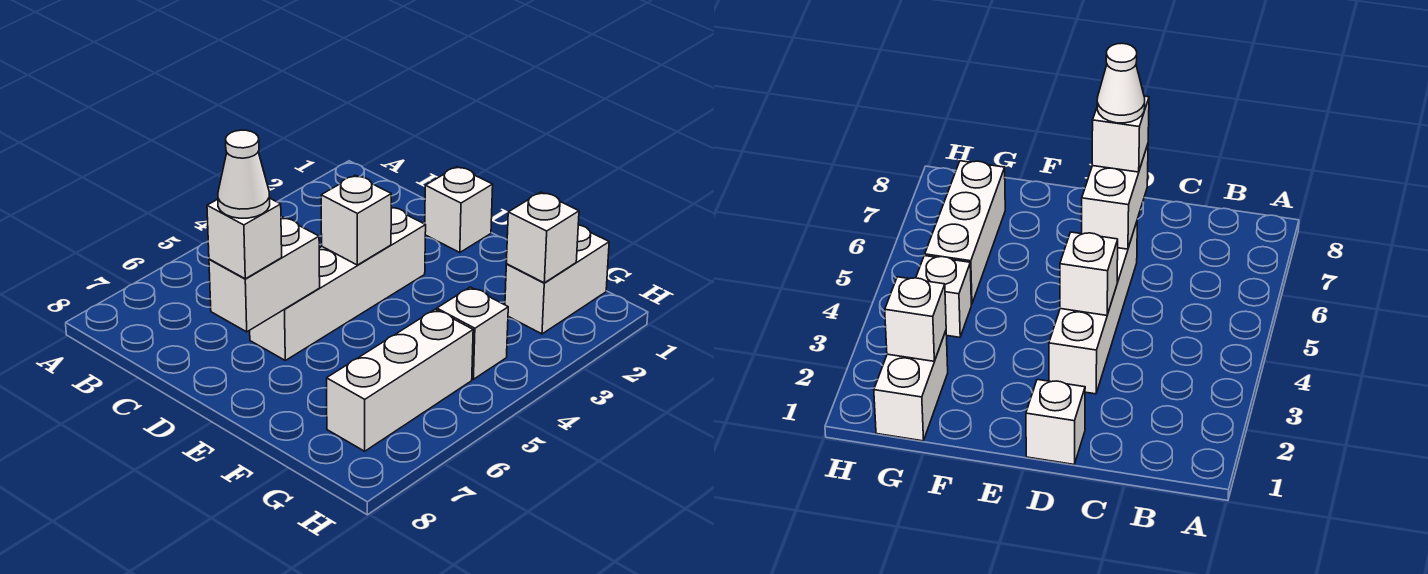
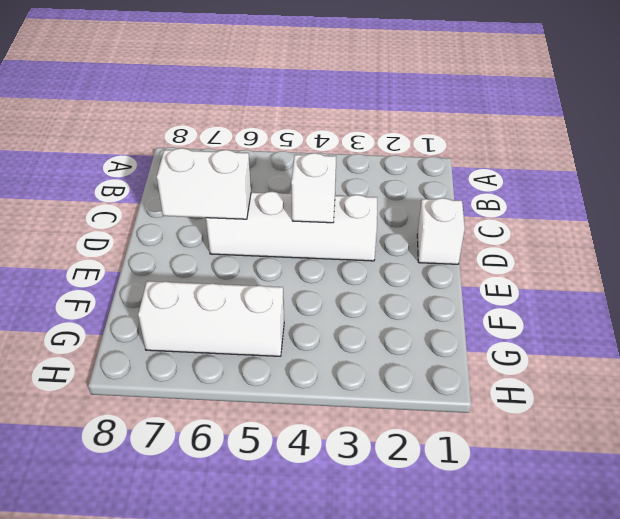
none -> white 1x2 brick [505,225,609,334]
none -> white 1x1 brick [437,287,508,379]

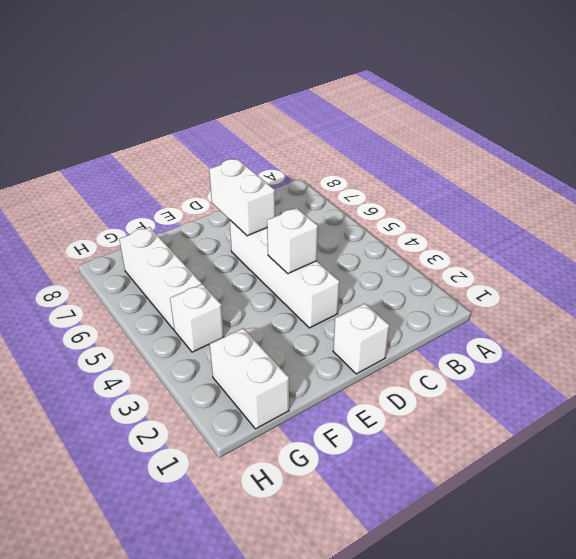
none -> white 1x1 brick [506,192,579,283]
none -> white 1x1 brick [207,199,282,279]

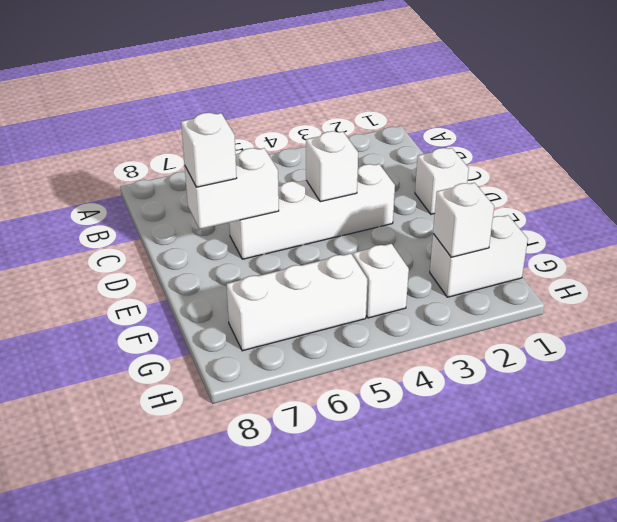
none -> white 1x1 cone [218,130,270,218]

